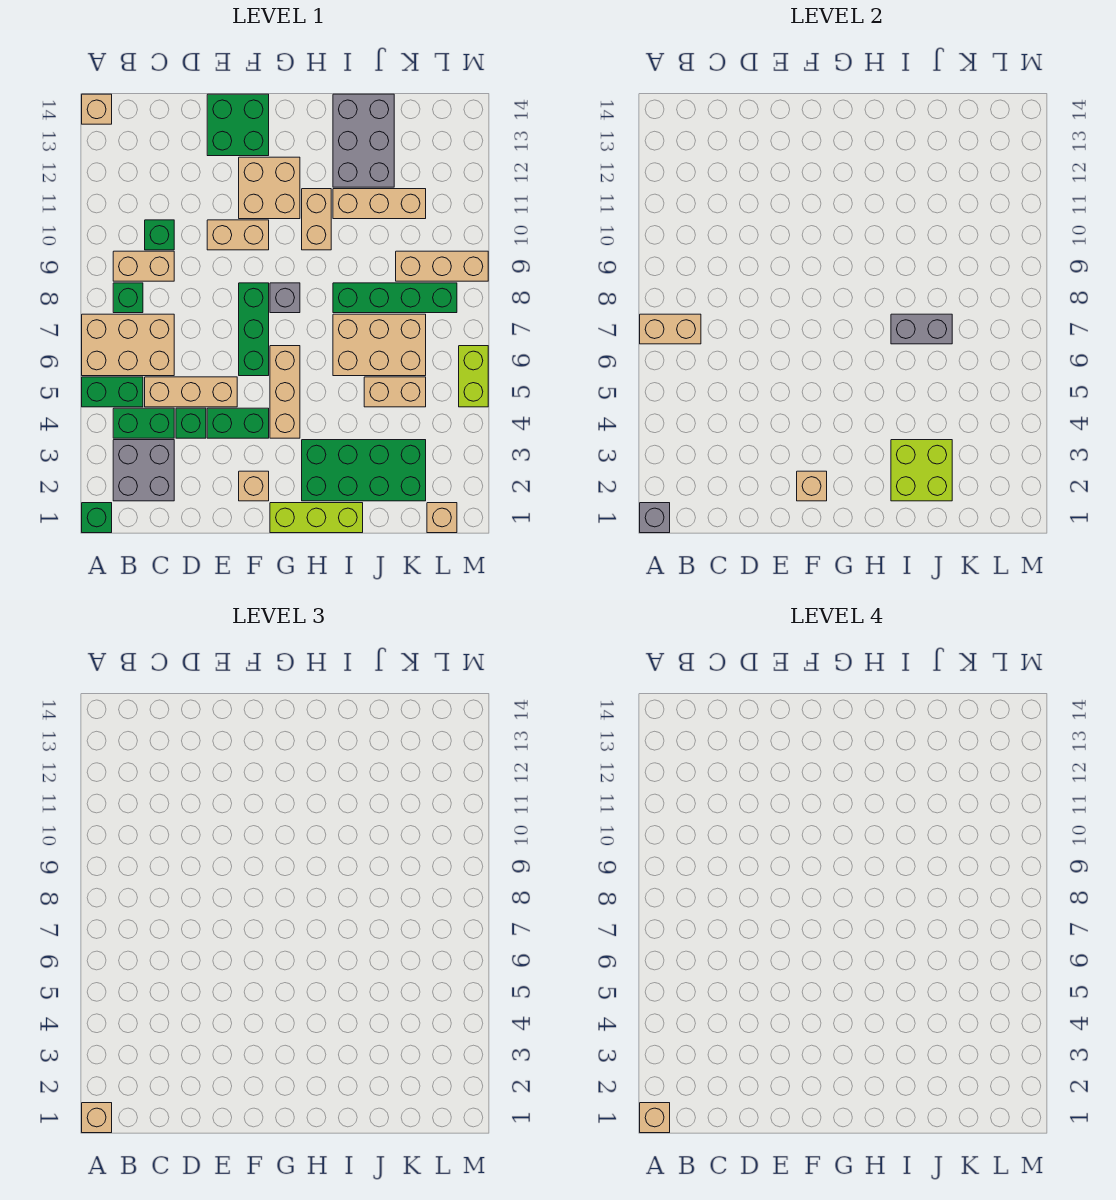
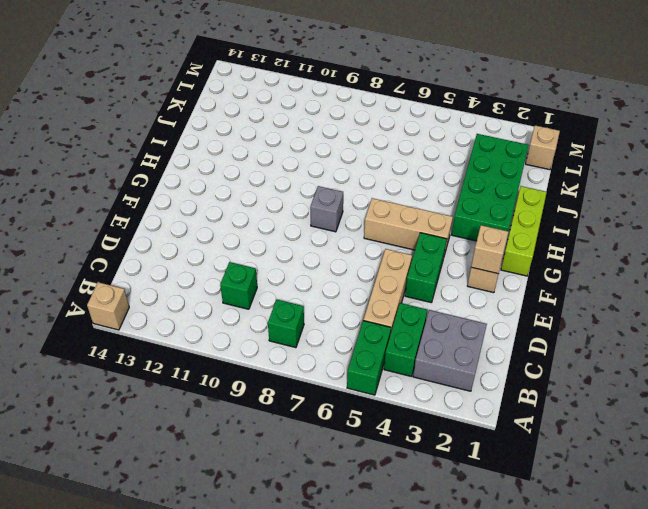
none -> green 1x1 brick [82,503,112,533]
none -> tan 2x3 brick [82,314,174,376]
none -> tan 1x2 brick [113,251,174,281]
none -> green 1x1 brick [176,408,206,438]

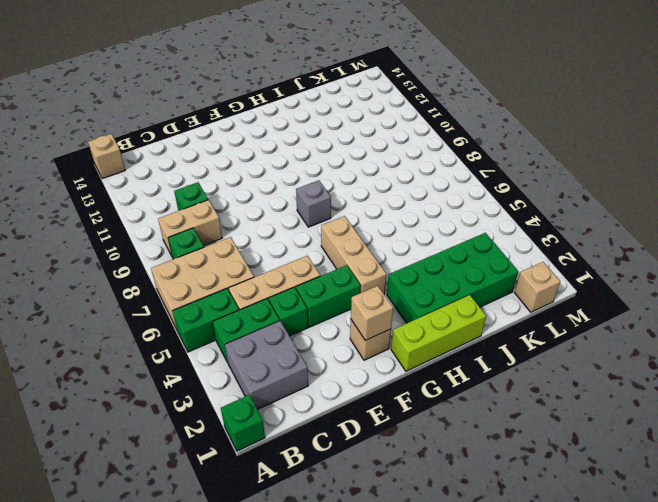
none -> tan 1x2 brick [207,220,269,250]
none -> green 2x2 brick [207,94,269,156]
none -> green 1x3 brick [239,283,269,376]
none -> tan 2x2 brick [239,157,300,219]

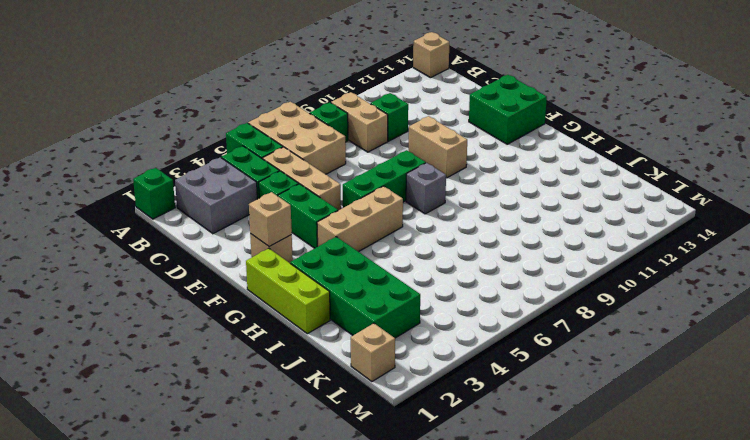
none -> tan 2x2 brick [239,157,300,219]
none -> tan 1x2 brick [302,189,331,250]
none -> tan 2x3 brick [333,314,426,376]
none -> green 1x4 brick [333,283,457,313]

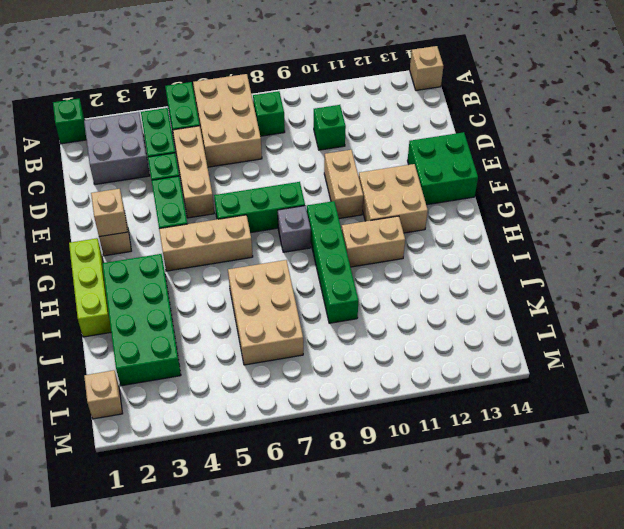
green 1x4 brick [307,201,358,323] -> green 1x4 brick moved to [333,283,457,313]
none -> tan 1x2 brick [113,251,174,281]
none -> tan 1x3 brick [333,189,426,219]
none -> grey 2x3 brick [333,94,394,187]
none -> tan 1x2 brick [364,377,426,407]

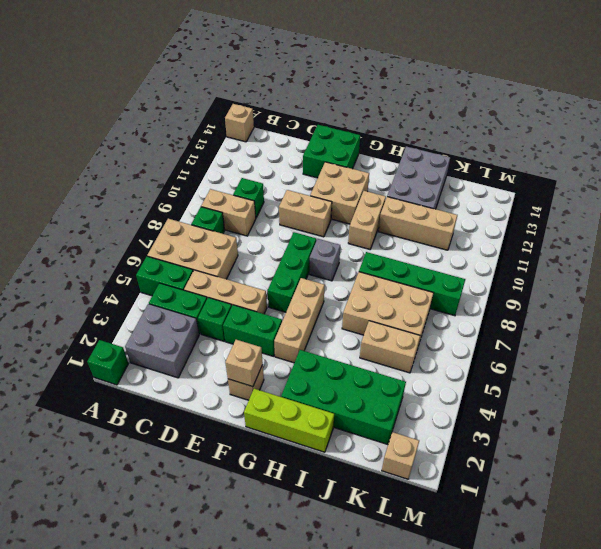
none -> tan 1x3 brick [396,251,488,281]
none -> lime 1x2 brick [459,346,488,407]
none -> grey 1x1 brick [640,503,670,533]
none -> tan 1x2 brick [640,314,701,344]

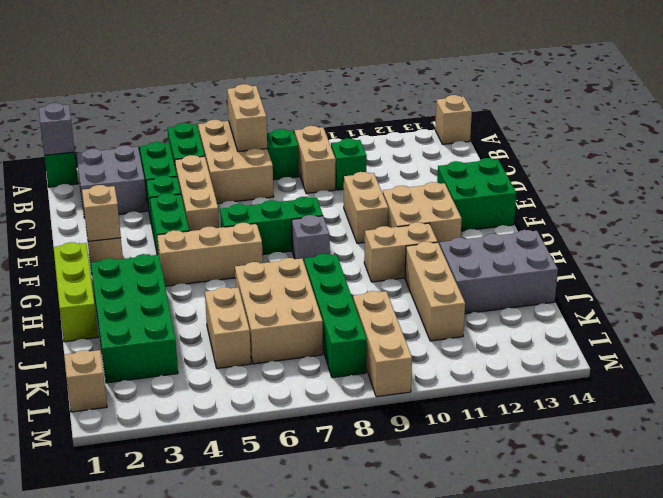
none -> lime 1x2 brick [459,346,488,407]
none -> lime 2x2 brick [891,440,952,501]
none -> grey 1x2 brick [891,314,952,344]
none -> tan 1x1 brick [82,1103,112,1133]

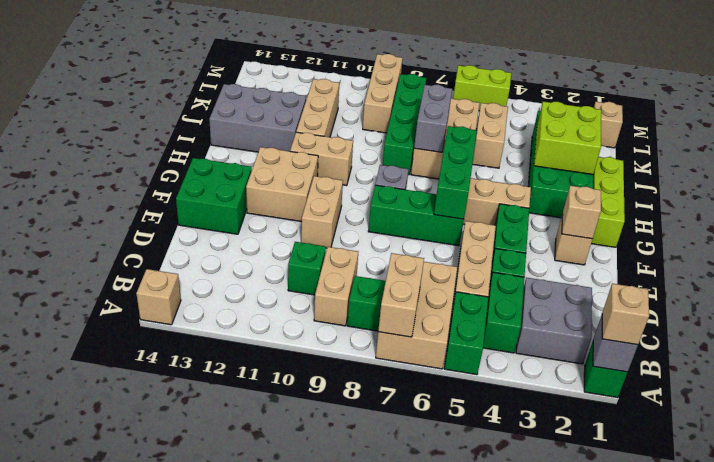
green 1x3 brick [434,126,477,219] -> none
none -> tan 1x1 brick [640,1103,670,1133]

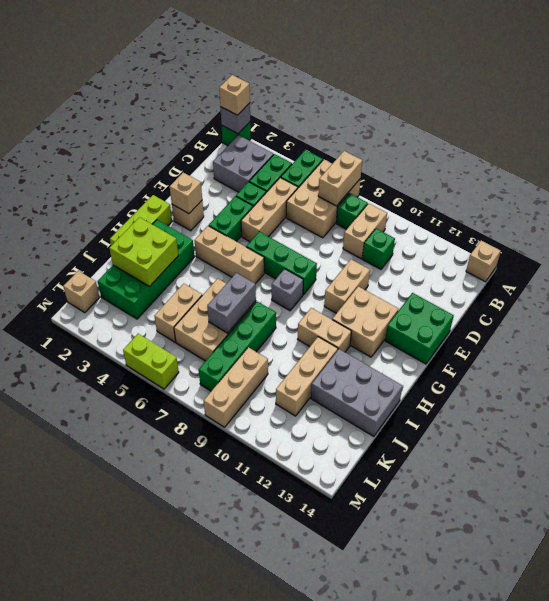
none -> tan 1x1 brick [640,1103,670,1133]

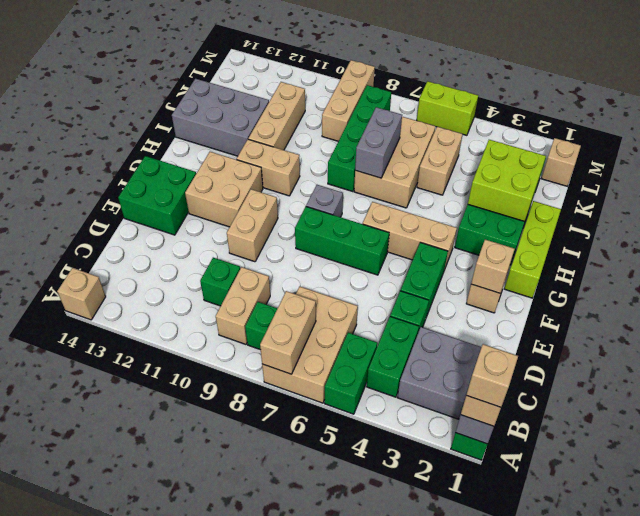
none -> tan 1x3 brick [145,377,237,407]

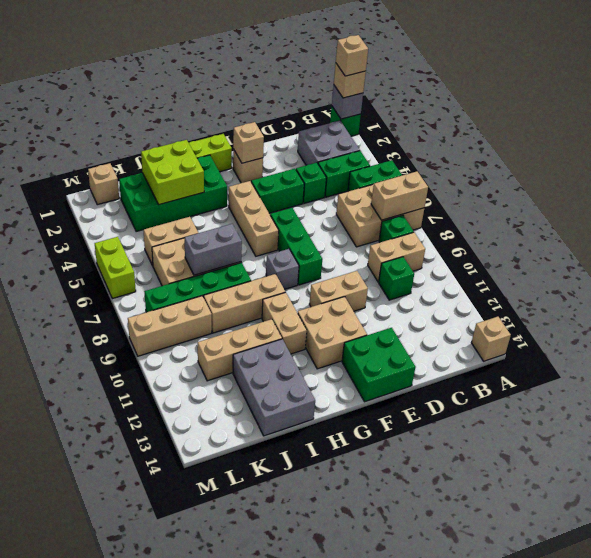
tan 1x3 brick [204,274,285,333] -> tan 1x3 brick moved to [145,377,237,407]

